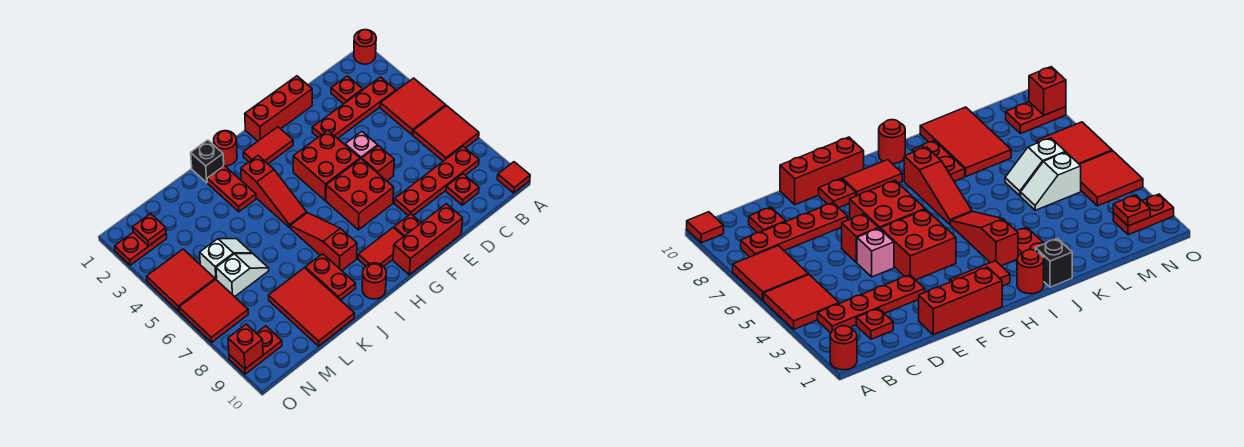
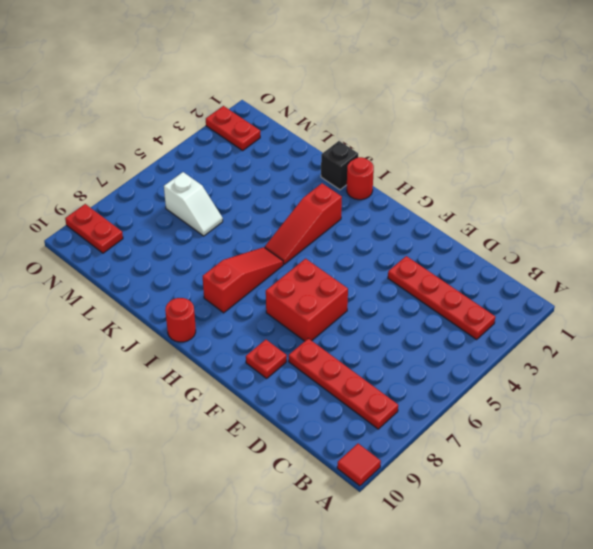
none -> red 1x1 round brick [354,30,376,64]
none -> red 2x2 tile [380,78,446,135]
none -> red 2x2 tile [413,106,479,161]
none -> red 1x1 plate [331,76,363,104]

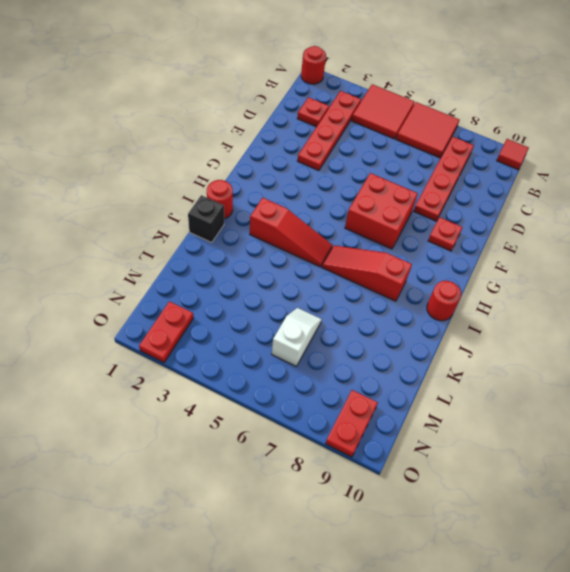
none -> red 1x1 plate [446,174,479,205]
none -> red 1x3 brick [245,76,312,141]
none -> pink 1x1 brick [345,132,378,159]
none -> red 1x1 brick [362,146,394,181]

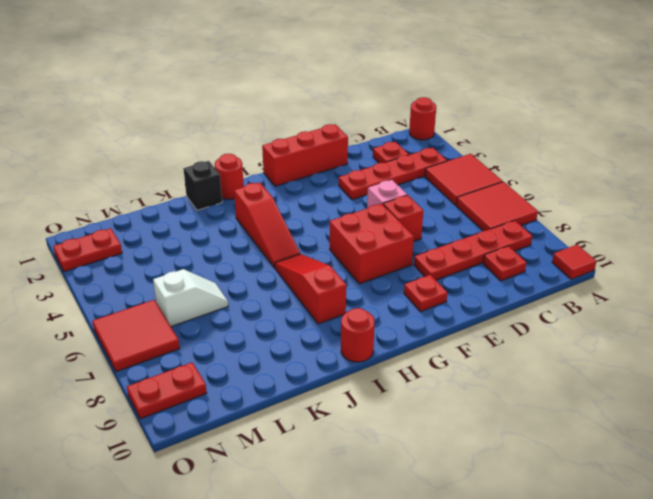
none -> red 1x3 brick [393,204,463,275]
none -> red 2x2 brick [293,130,360,200]
none -> red 1x2 tile [243,127,293,164]
none -> red 1x2 tile [358,228,404,267]

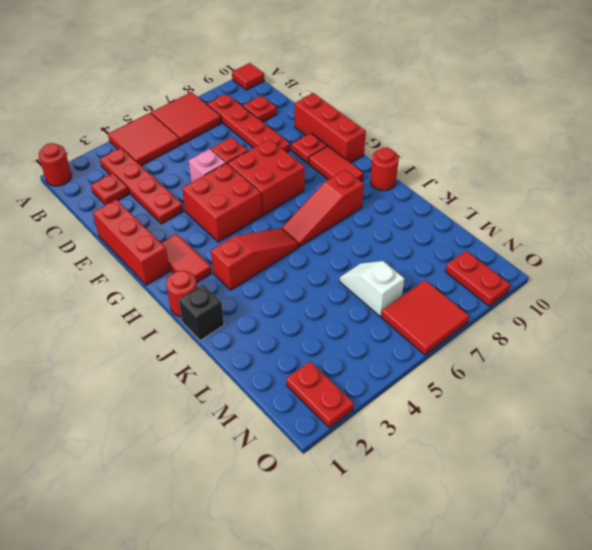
none -> red 1x2 plate [207,166,256,212]
none -> red 1x2 plate [305,254,356,300]
none -> red 2x3 tile [268,268,355,346]
none -> white 1x2 slope [200,238,252,280]

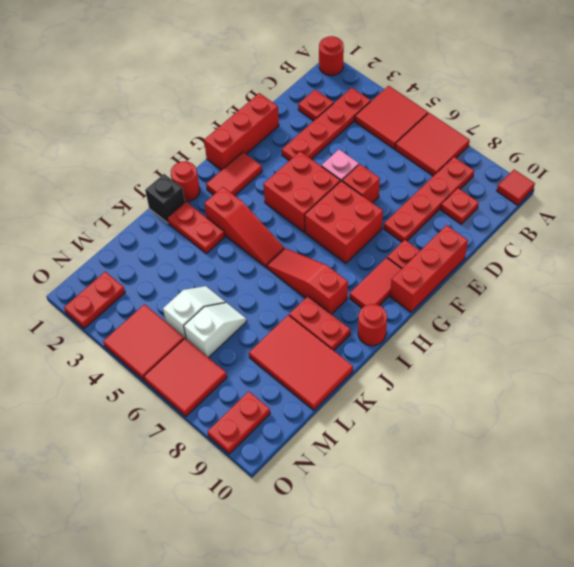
none -> red 1x1 plate [133,214,166,246]
none -> red 1x1 brick [228,324,263,369]

